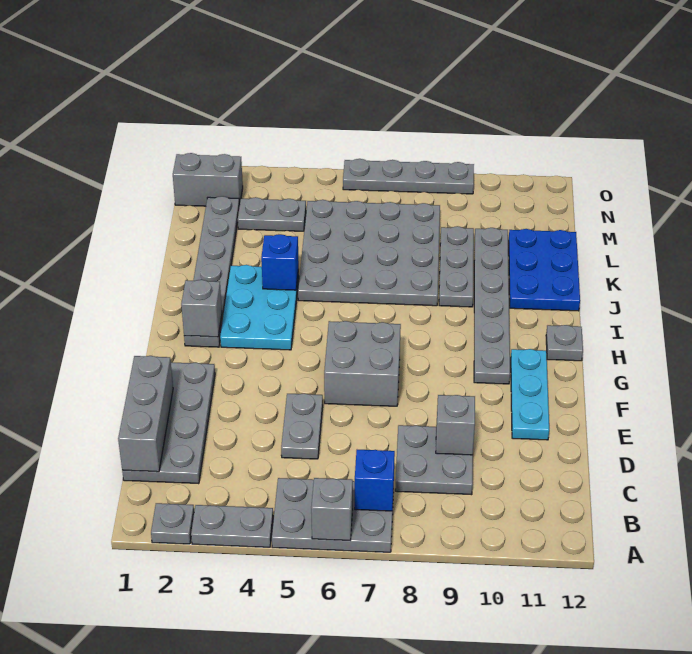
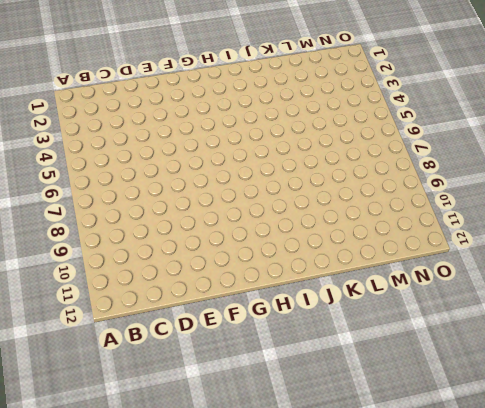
none -> grey 1x1 plate [151,503,194,544]
none -> grey 1x2 plate [191,505,273,547]
none -> grey 2x3 plate [272,478,394,552]

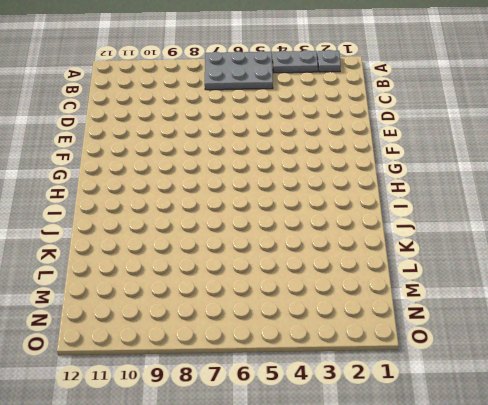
none -> grey 2x4 plate [122,362,215,484]
none -> grey 2x2 plate [395,425,473,495]
none -> grey 1x2 plate [281,393,323,459]

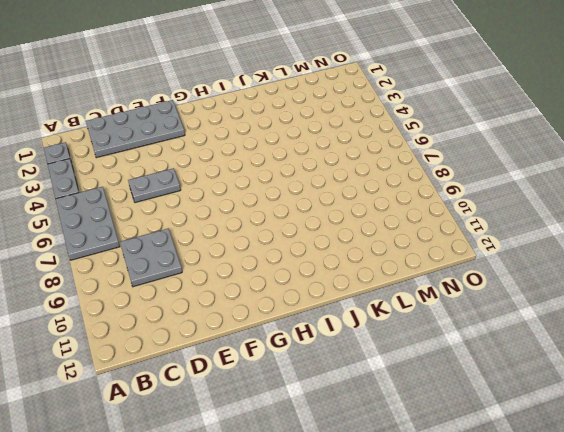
none -> cyan 1x3 plate [511,349,549,440]
none -> grey 2x2 brick [324,321,401,406]
none -> grey 1x6 plate [474,228,510,384]

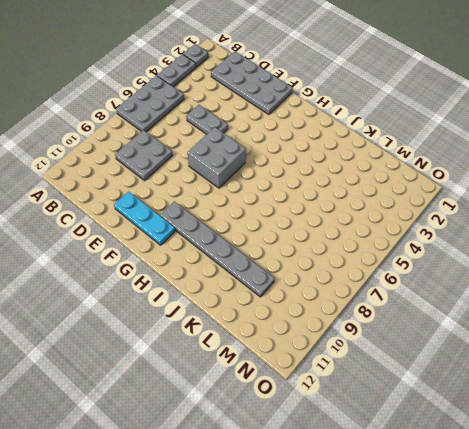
none -> grey 1x6 plate [184,196,240,347]
none -> cyan 2x3 plate [220,265,299,350]
none -> grey 1x1 plate [546,325,583,361]

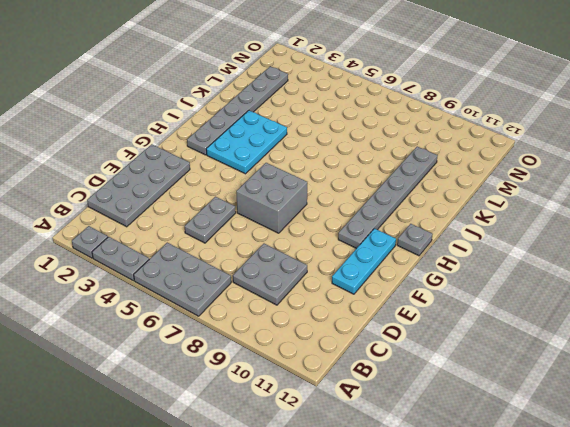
none -> grey 4x4 plate [298,200,440,306]
none -> grey 1x3 plate [439,226,474,307]
none -> blue 2x3 plate [509,229,580,311]

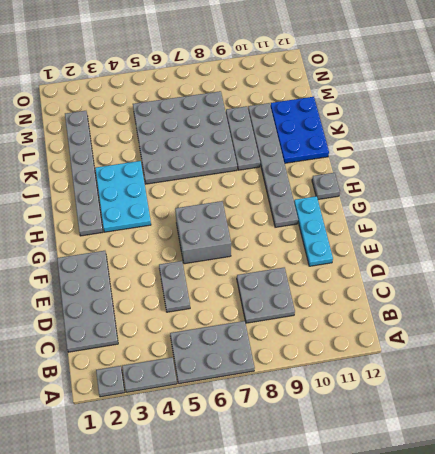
none -> grey 1x2 plate [238,197,306,231]
none -> grey 1x2 brick [173,153,243,206]
none -> grey 1x4 plate [343,159,474,194]

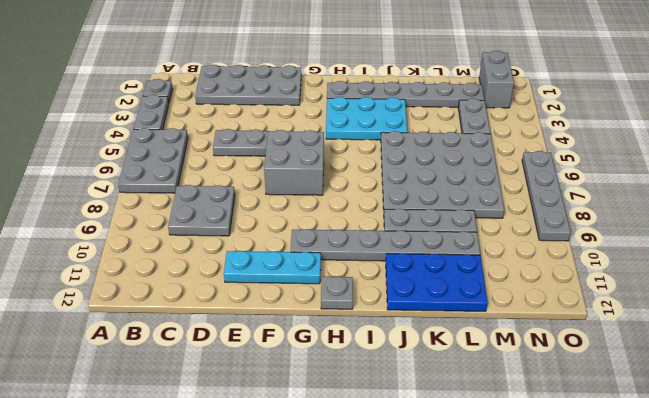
none -> grey 1x1 brick [311,478,353,540]
none -> blue 1x1 brick [355,450,395,511]
none -> grey 1x3 brick [118,356,173,472]

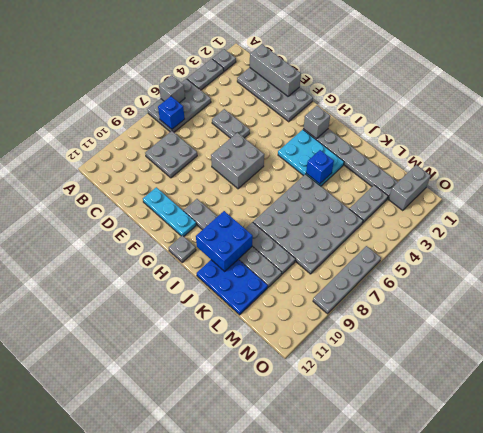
blue 2x2 brick [196,211,253,271] -> none
none -> grey 1x1 brick [436,395,475,455]

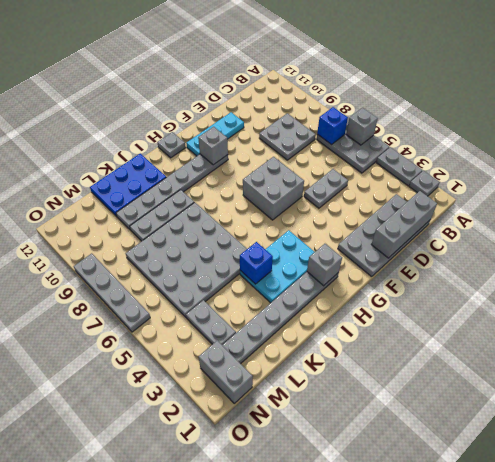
grey 1x1 brick [198,127,228,165] -> grey 1x1 brick moved to [436,395,475,455]

